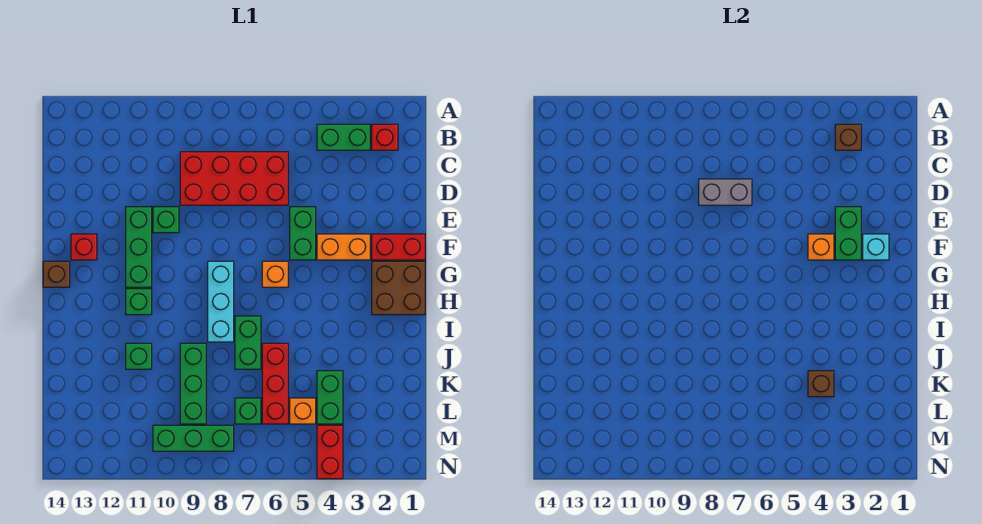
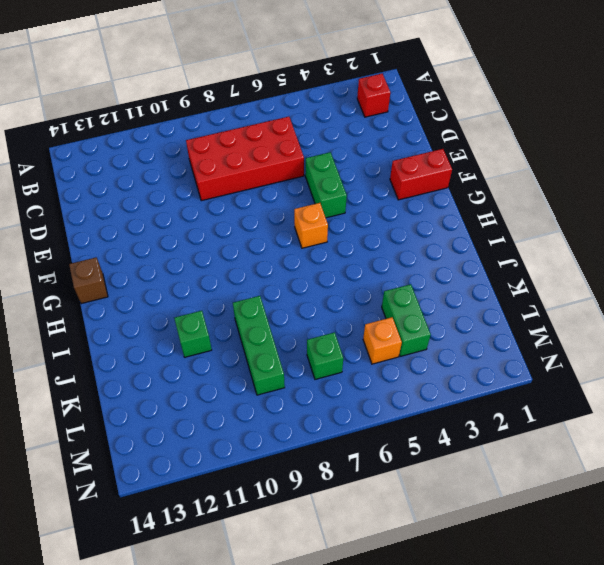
none -> green 1x2 brick [317,124,370,150]
none -> green 1x1 brick [153,207,179,233]
none -> green 1x3 brick [126,207,152,287]

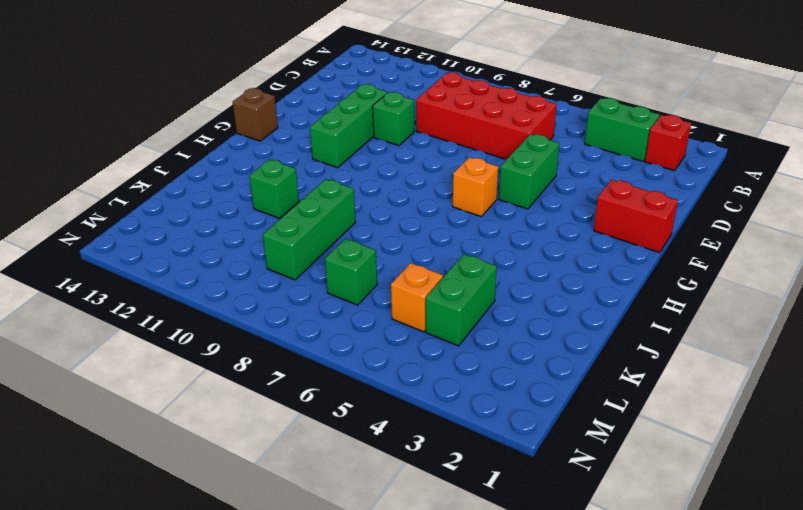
none -> orange 1x2 brick [317,234,370,260]
none -> red 1x1 brick [71,234,97,260]
none -> brown 2x2 brick [372,261,425,315]

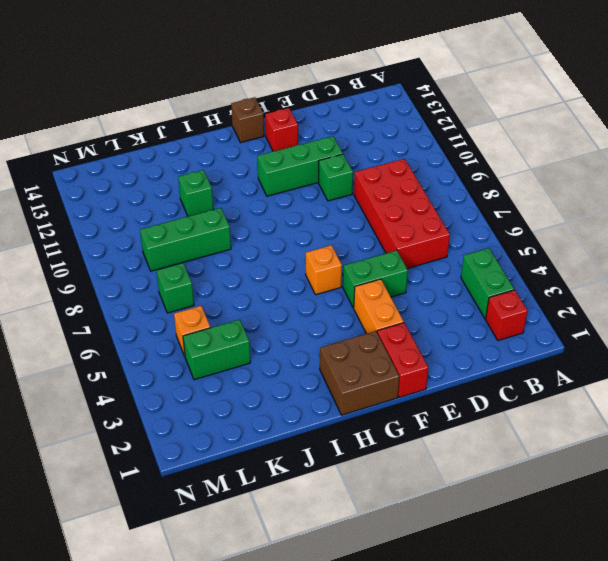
none -> cyan 1x3 brick [208,261,234,342]
none -> green 1x1 brick [126,289,152,315]
none -> green 1x2 brick [235,316,261,369]

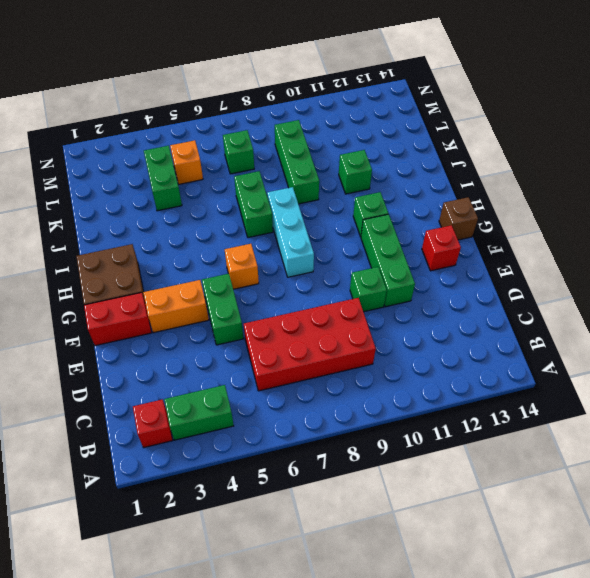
none -> red 1x3 brick [262,343,288,424]
none -> red 1x2 brick [317,425,343,479]
none -> green 1x3 brick [153,425,234,451]

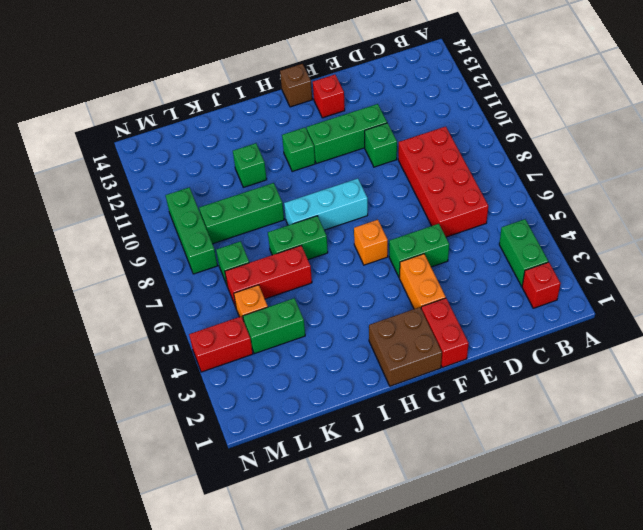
none -> brown 1x1 brick [835,124,861,150]
none -> grey 1x2 brick [699,179,752,205]
none -> green 1x2 brick [835,207,861,260]

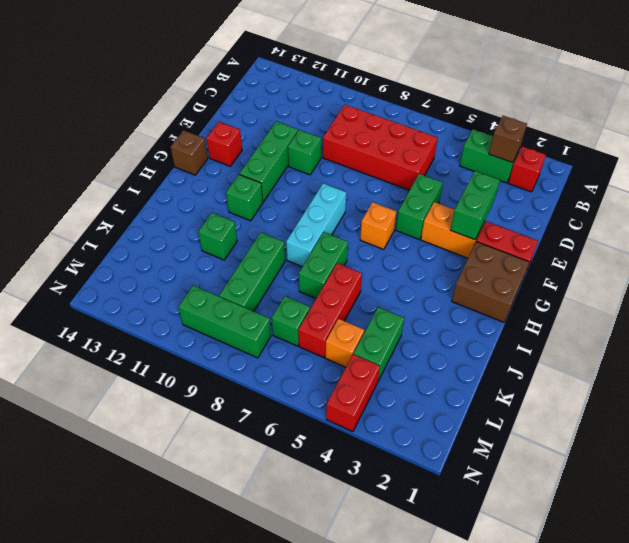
none -> grey 1x2 brick [699,179,752,205]
none -> cyan 1x1 brick [863,234,889,260]
none -> orange 1x1 brick [808,234,834,260]

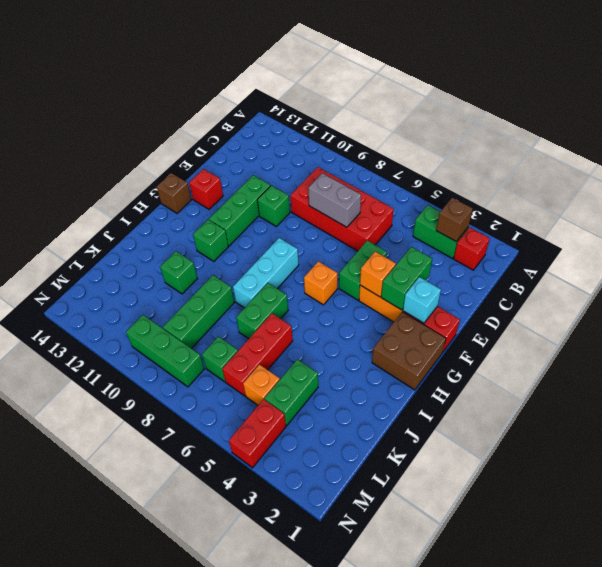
none -> brown 1x1 brick [808,371,834,397]

